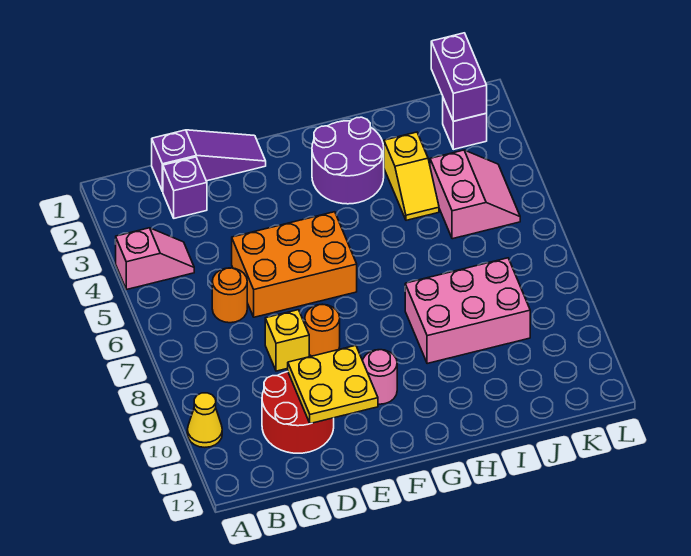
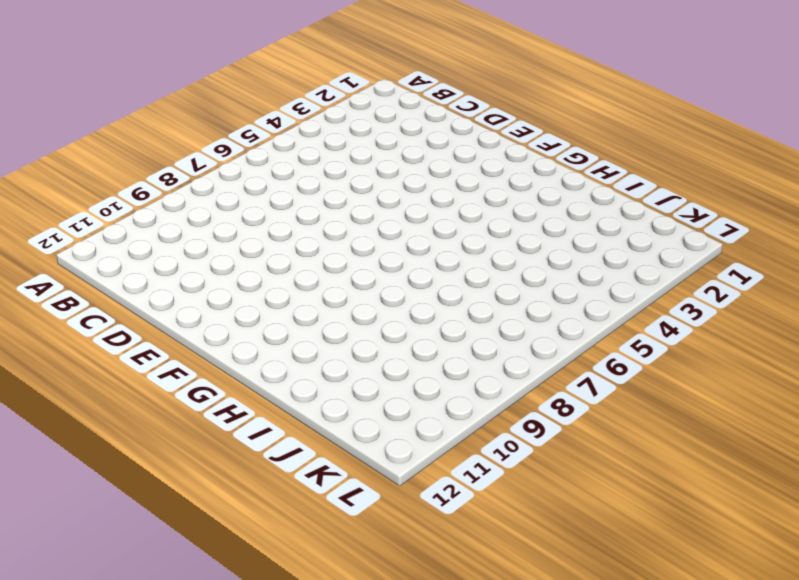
none -> pink 1x2 slope [116,228,194,290]
none -> yellow 1x1 cone [187,393,222,447]
none -> purple 1x3 slope [152,130,266,192]

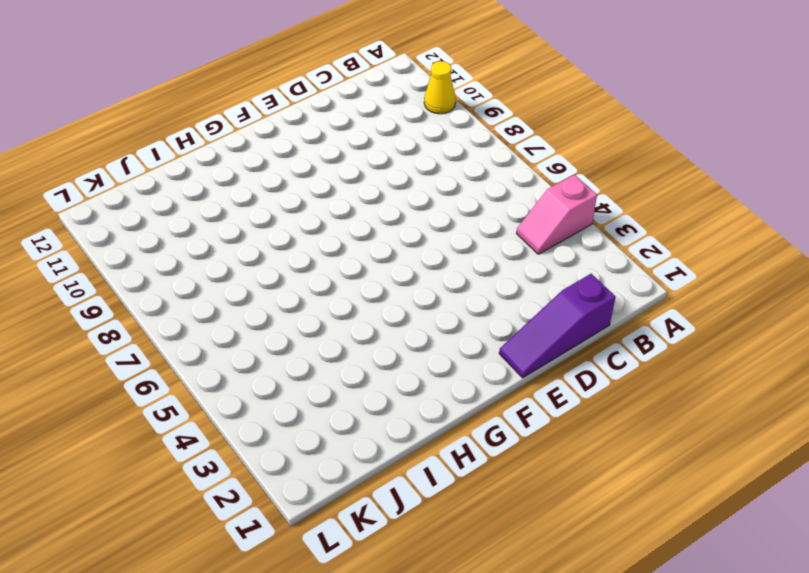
none -> purple 1x1 brick [163,157,207,218]
none -> orange 1x1 round brick [212,268,247,323]
none -> red 2x2 round brick [262,372,334,453]

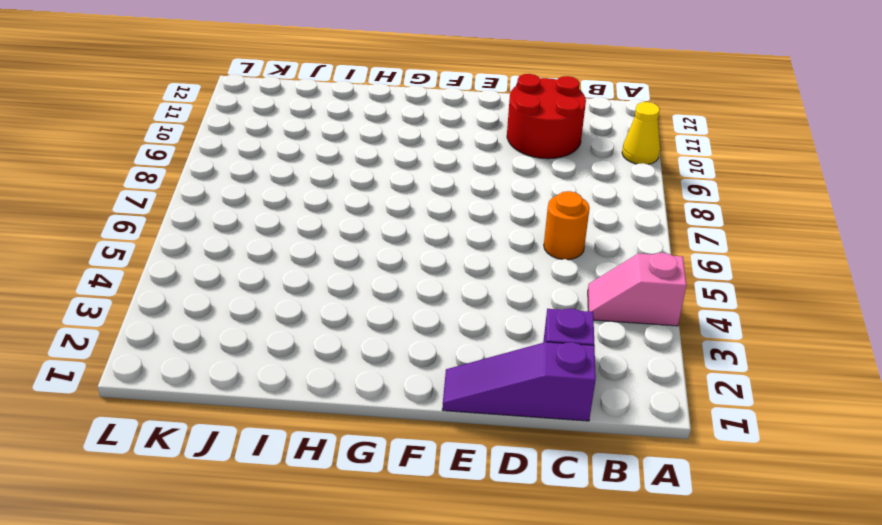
none -> orange 2x3 brick [232,212,357,317]
none -> yellow 1x1 brick [265,310,309,371]
none -> orange 1x1 round brick [305,304,340,356]

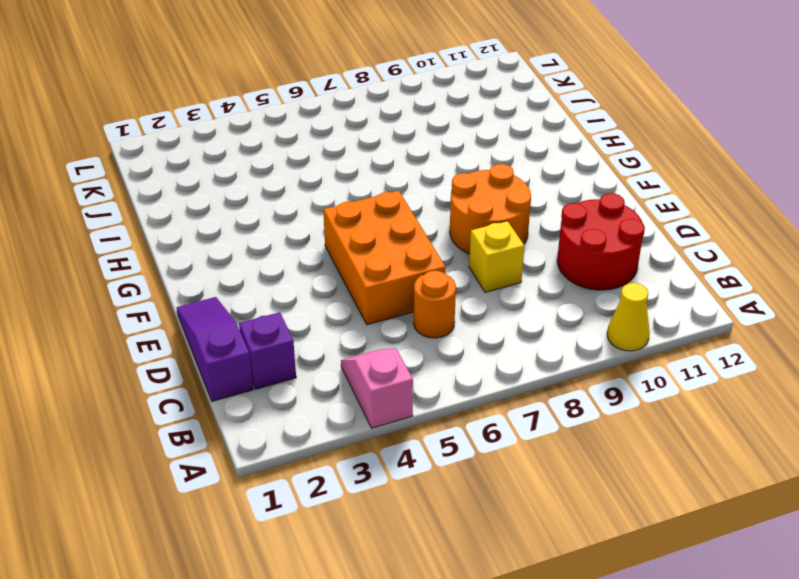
orange 2x2 round brick [450,164,531,254] -> orange 1x1 round brick [305,304,340,356]
none -> pink 1x1 round brick [363,350,397,404]
none -> purple 2x2 round brick [312,117,384,204]
none -> pink 2x3 brick [405,258,530,364]

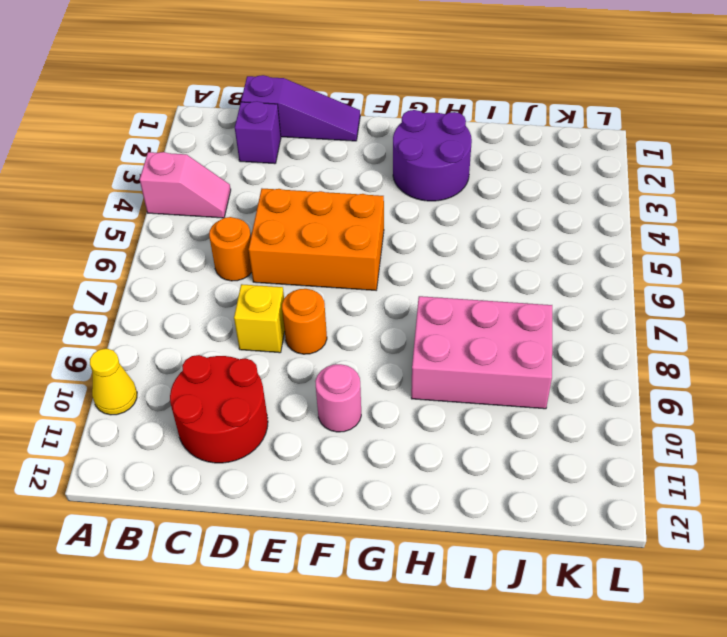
none -> yellow 1x2 slope [384,132,439,220]
none -> pink 2x2 slope [430,150,520,239]
none -> purple 1x1 brick [443,98,487,149]

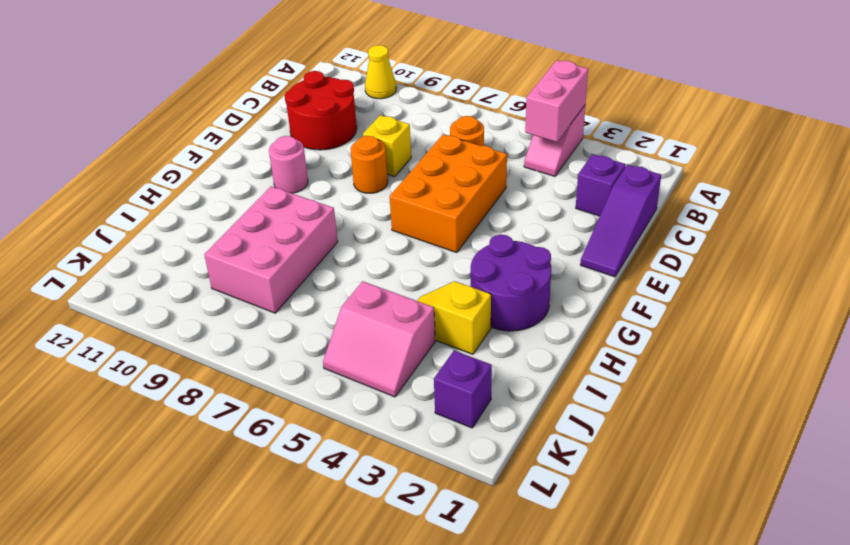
pink 1x2 brick [525,60,588,142] -> none
none -> yellow 2x2 plate [288,345,378,424]
none -> purple 1x2 brick [431,33,487,121]

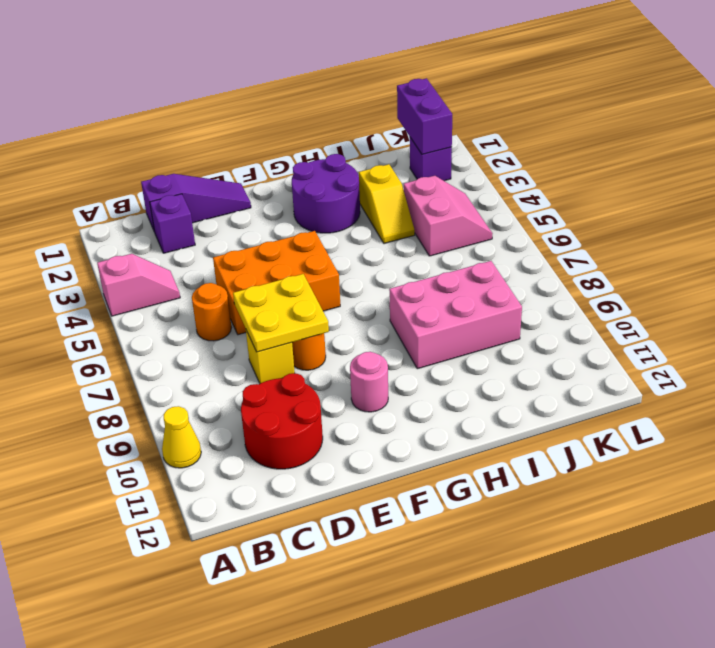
yellow 2x2 plate [233,274,329,352] -> yellow 2x2 plate moved to [288,345,378,424]

